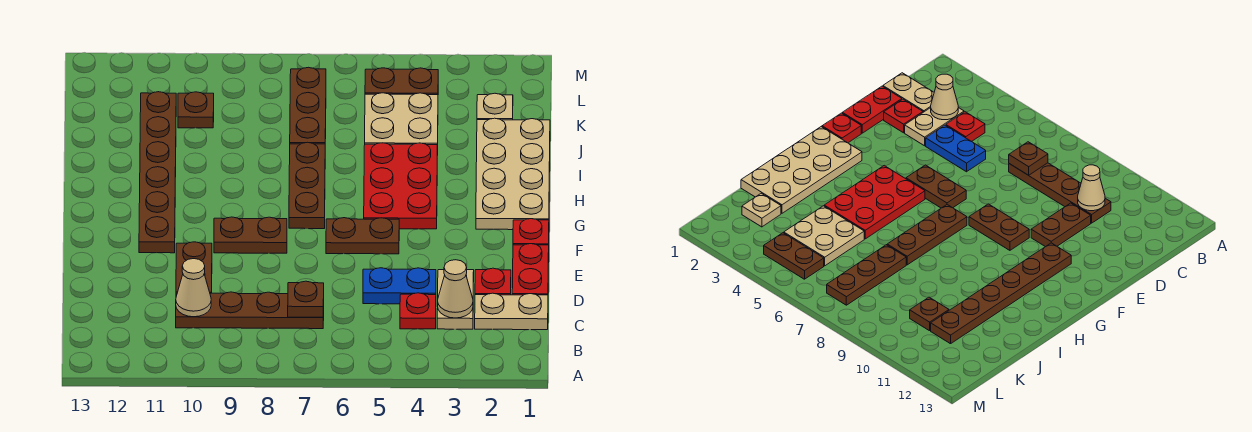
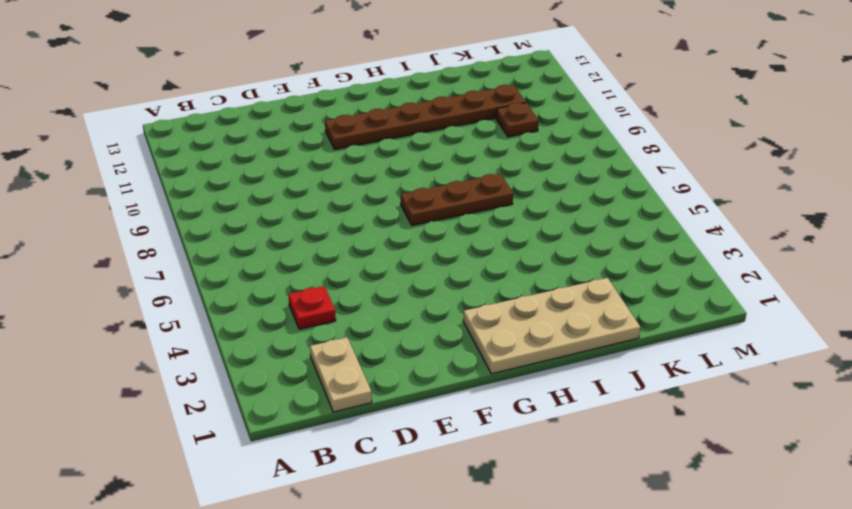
none -> tan 1x2 plate [437,270,474,329]
none -> brown 1x4 plate [176,292,324,329]
none -> red 1x2 plate [512,244,549,295]

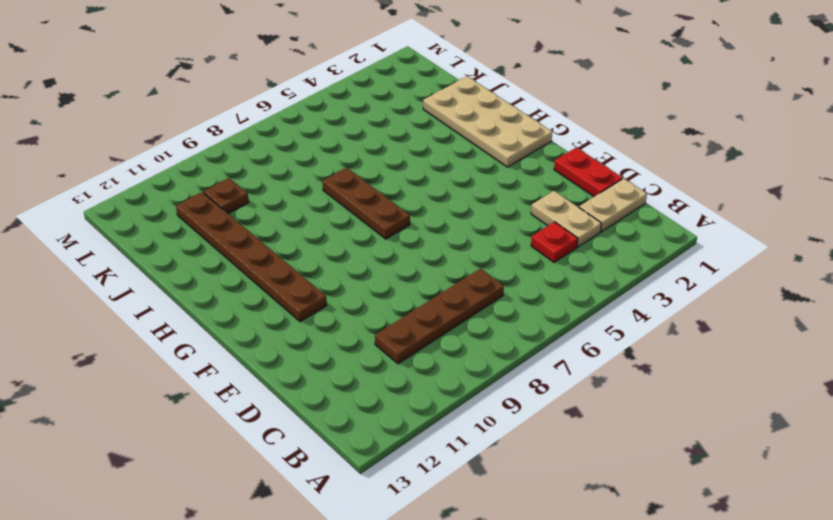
none -> red 1x1 plate [475,268,511,295]
none -> blue 1x2 plate [363,268,436,304]
none -> brown 1x2 plate [176,242,212,293]

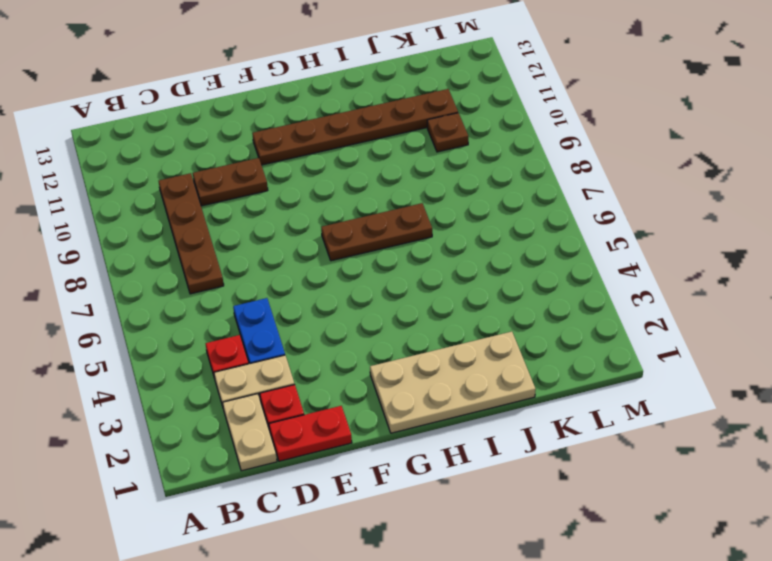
none -> red 1x1 plate [513,219,549,245]
none -> brown 1x2 plate [326,218,399,254]
none -> brown 1x2 plate [214,217,287,253]

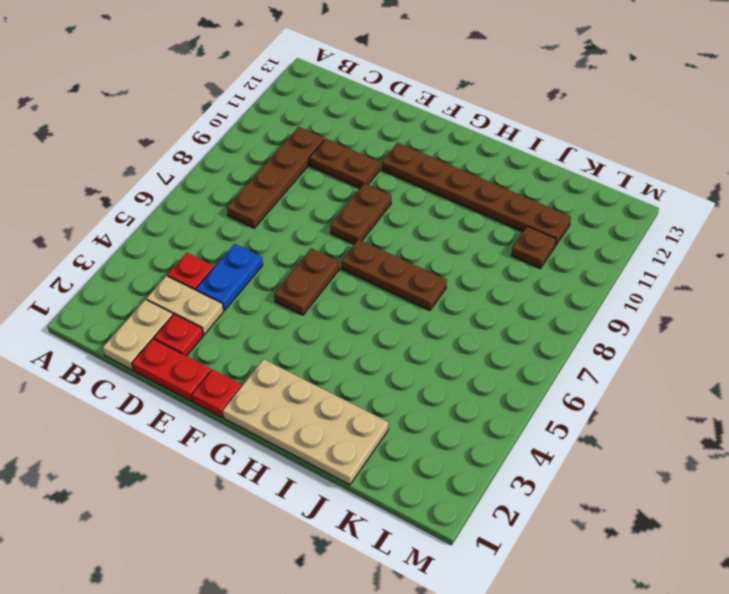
none -> red 2x3 plate [364,143,438,229]
none -> tan 2x2 plate [365,93,438,145]
none -> brown 1x3 plate [290,67,326,144]

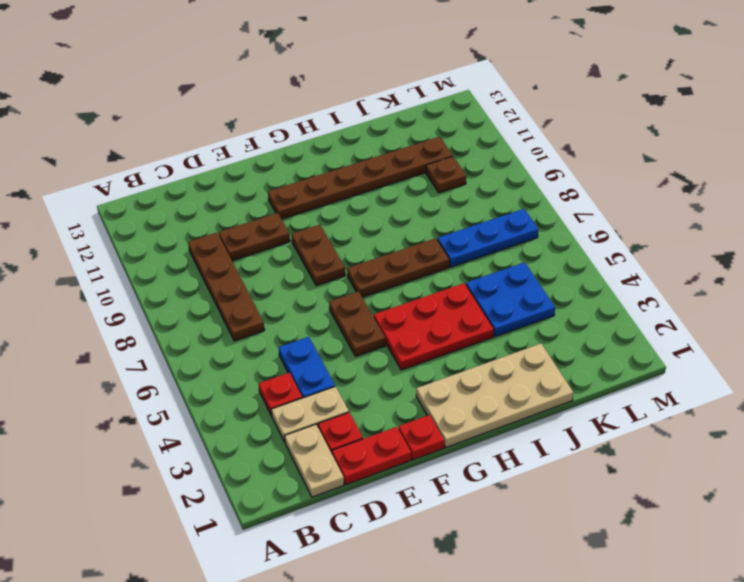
blue 2x2 plate [466,262,555,337] -> tan 2x2 plate [365,93,438,145]
blue 1x3 plate [438,209,538,267] -> brown 1x3 plate [290,67,326,144]
none -> tan 1x1 plate [477,93,513,120]
none -> brown 1x2 plate [365,68,438,95]
none -> tan 1x1 cone [438,260,473,318]

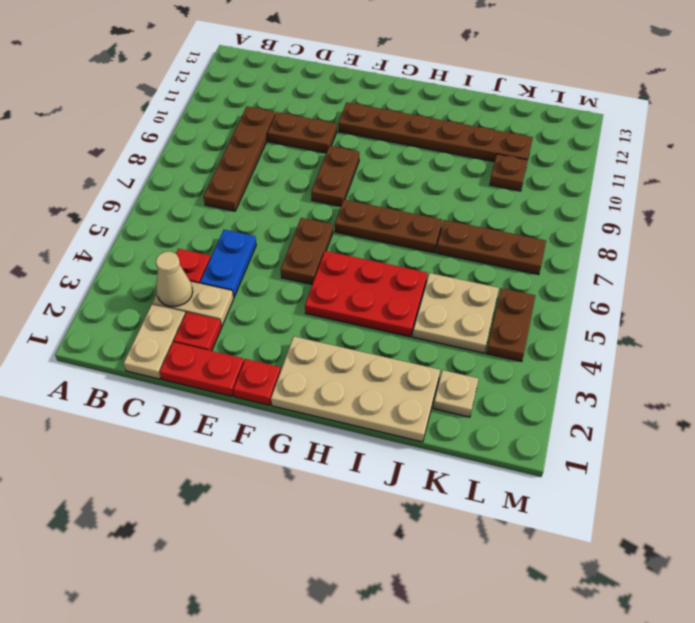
none -> brown 1x1 plate [288,281,324,317]
none -> tan 1x1 cone [176,259,211,317]

